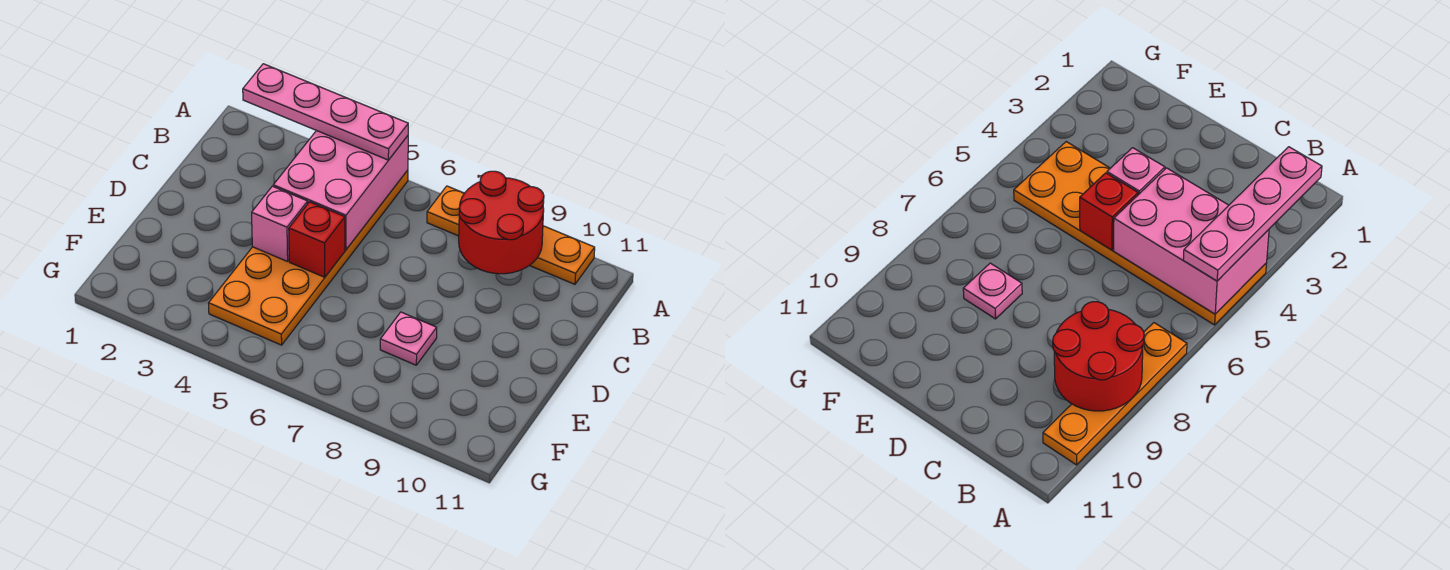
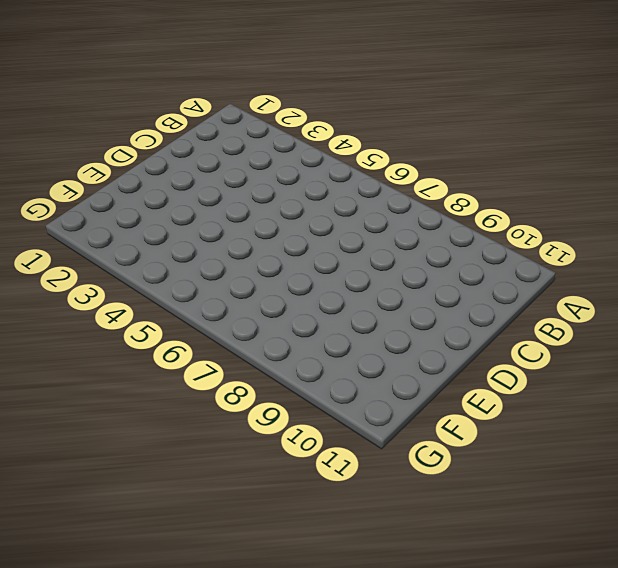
none -> orange 2x6 plate [209,170,408,345]
none -> orange 1x4 plate [427,186,595,284]

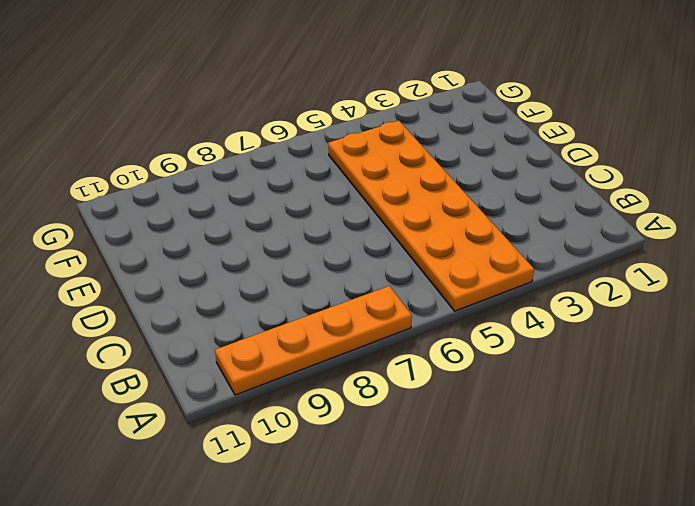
none -> pink 1x1 plate [380,312,437,365]
none -> pink 2x3 brick [273,131,408,249]

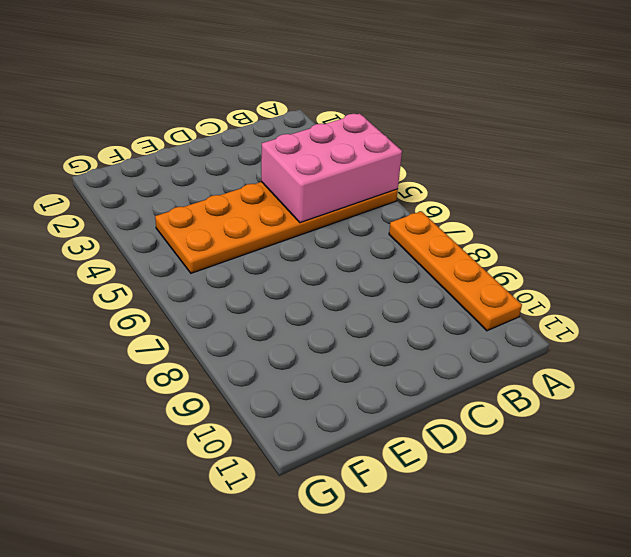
none -> pink 1x1 plate [380,312,437,365]
none -> red 2x2 round brick [459,171,544,274]

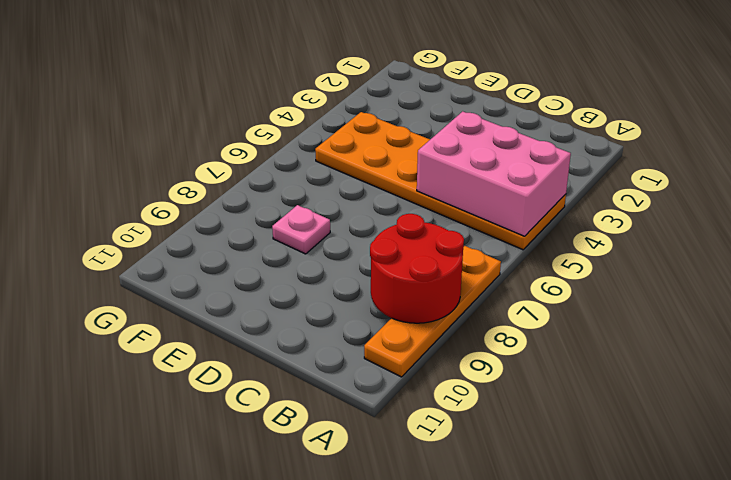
none -> pink 1x1 brick [252,186,308,262]
none -> red 1x1 brick [289,202,345,277]

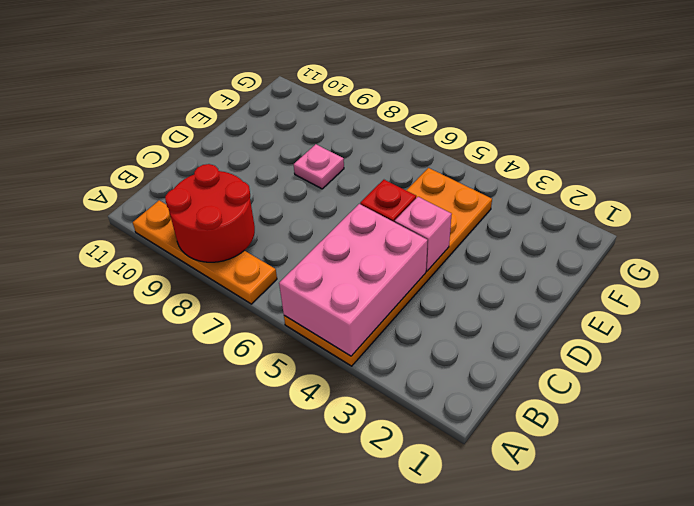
none -> pink 1x4 plate [243,64,408,160]

